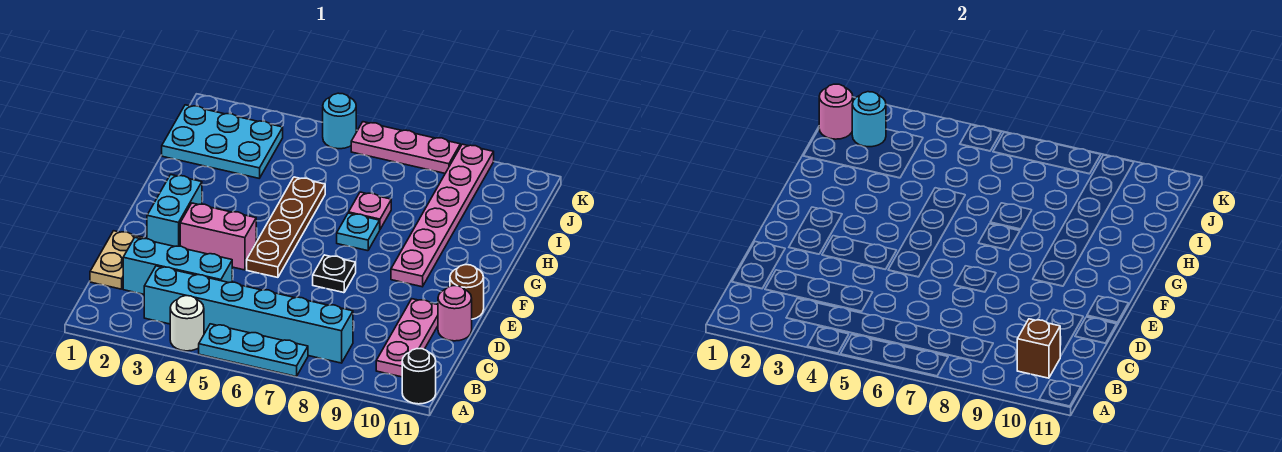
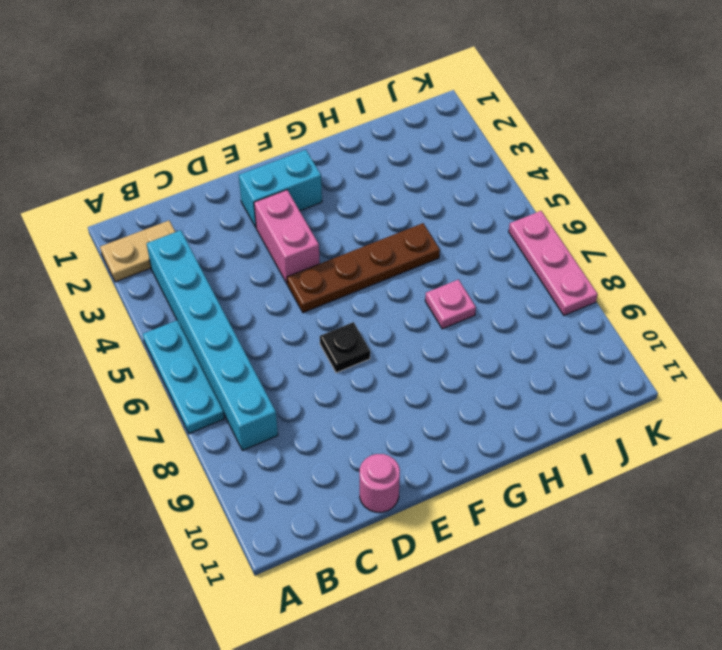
tan 1x2 plate [100,221,175,282] -> tan 1x2 plate moved to [90,231,145,289]
none -> white 1x1 round brick [170,296,204,351]
none -> black 1x1 round brick [402,349,436,404]
none -> pink 1x3 plate [376,299,438,377]

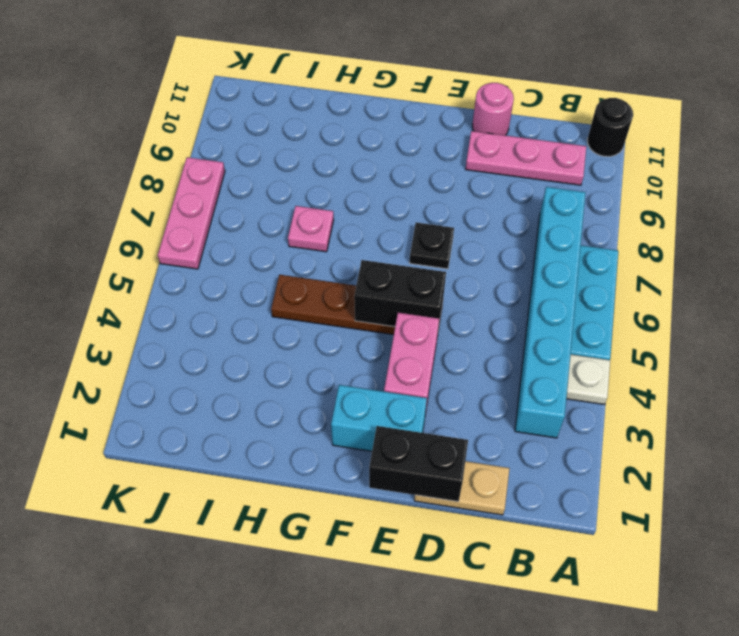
white 1x1 plate [566,355,610,404] -> white 1x1 round brick [170,296,204,351]
black 1x2 brick [369,426,468,502] -> none
black 1x2 brick [354,260,446,328] -> none
none -> cyan 1x3 brick [123,238,232,294]
none -> brown 1x1 round brick [450,265,484,319]
none -> pink 1x6 plate [391,144,494,287]

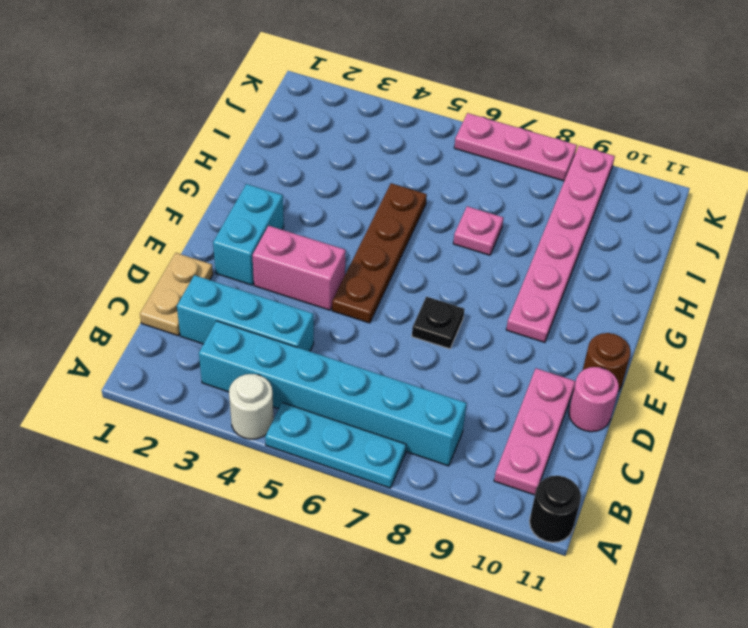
none -> cyan 1x1 plate [337,213,380,251]
none -> cyan 2x3 plate [162,105,283,178]
none -> cyan 1x1 round brick [323,93,356,149]

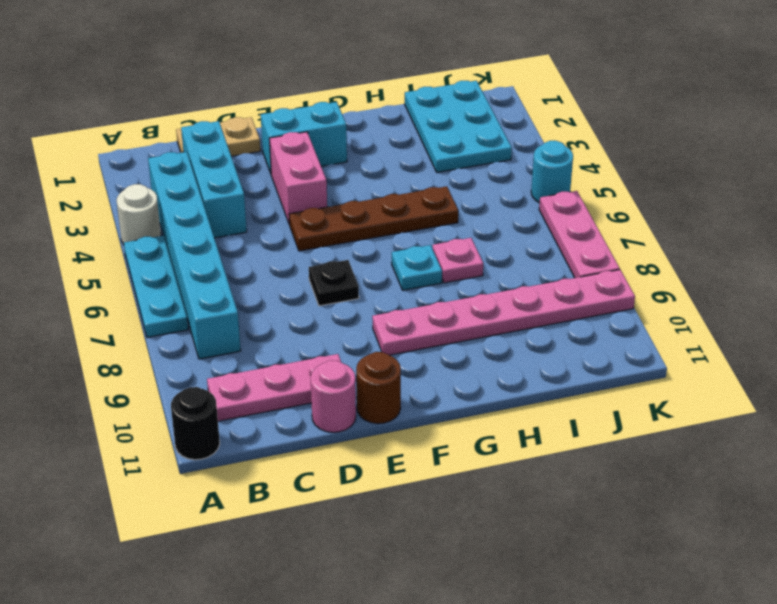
none -> brown 1x1 brick [1017,319,1061,378]
none -> pink 1x1 round brick [819,84,853,139]
none -> cyan 1x1 round brick [852,92,886,147]

